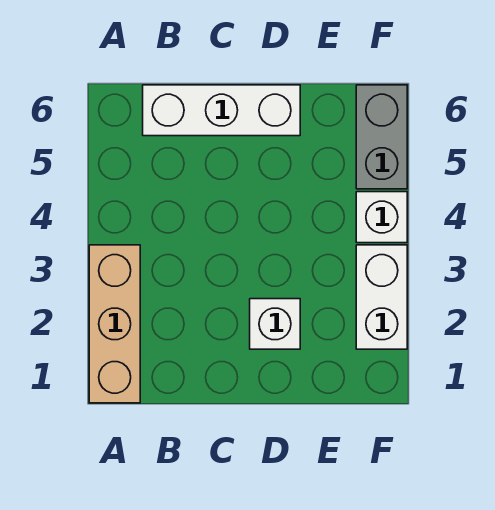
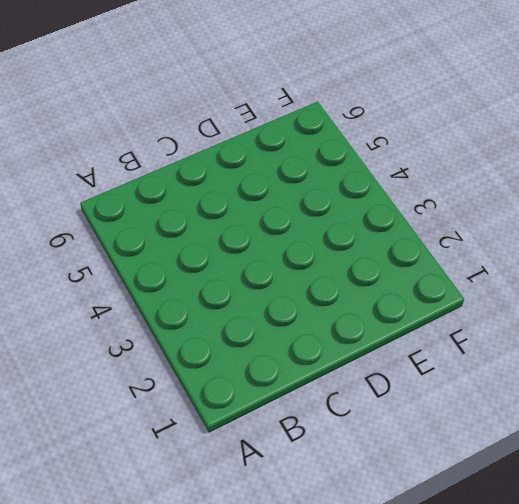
none -> tan 1x3 brick [89,245,140,403]
none -> white 1x3 brick [143,85,300,136]

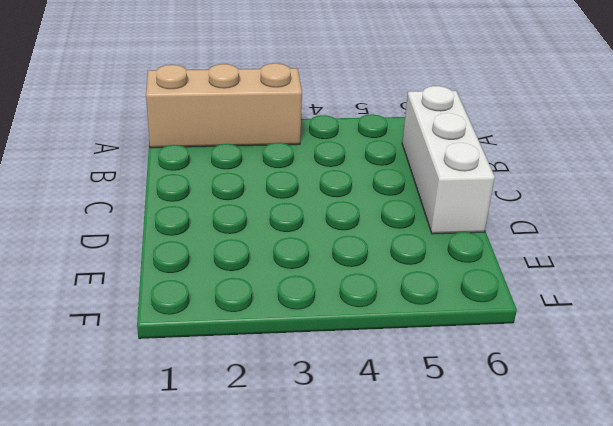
none -> white 1x1 brick [250,299,300,349]
none -> white 1x2 brick [356,245,407,349]

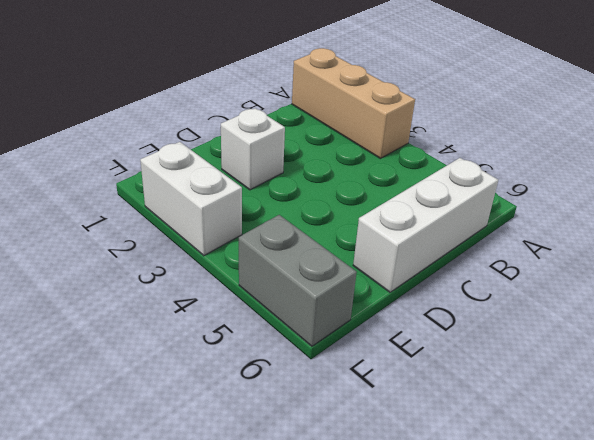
none -> white 1x1 brick [356,192,407,243]

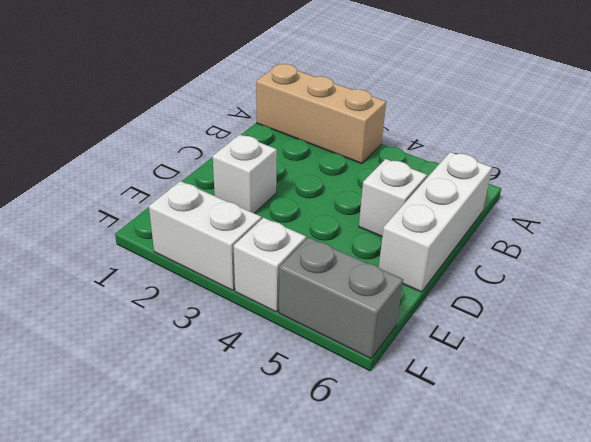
white 1x1 brick [359,159,427,237] -> none

